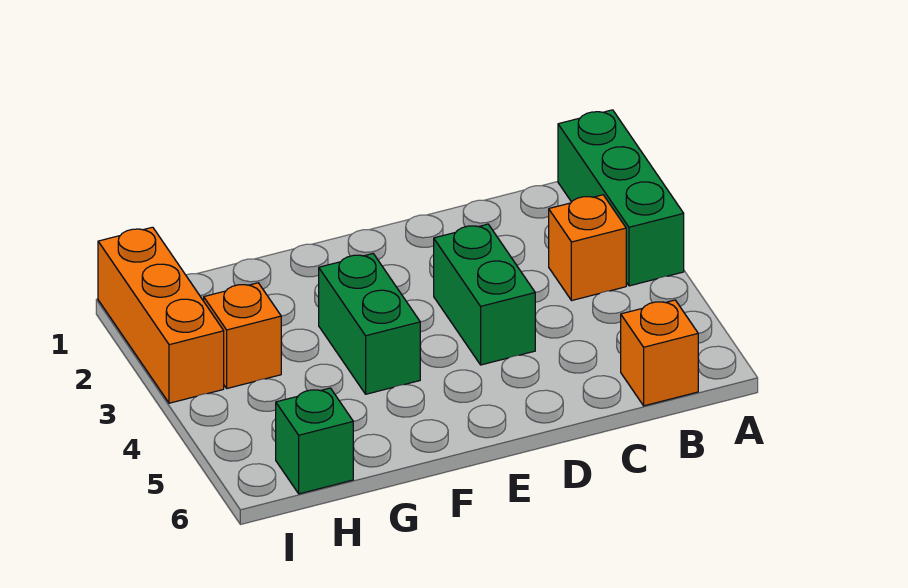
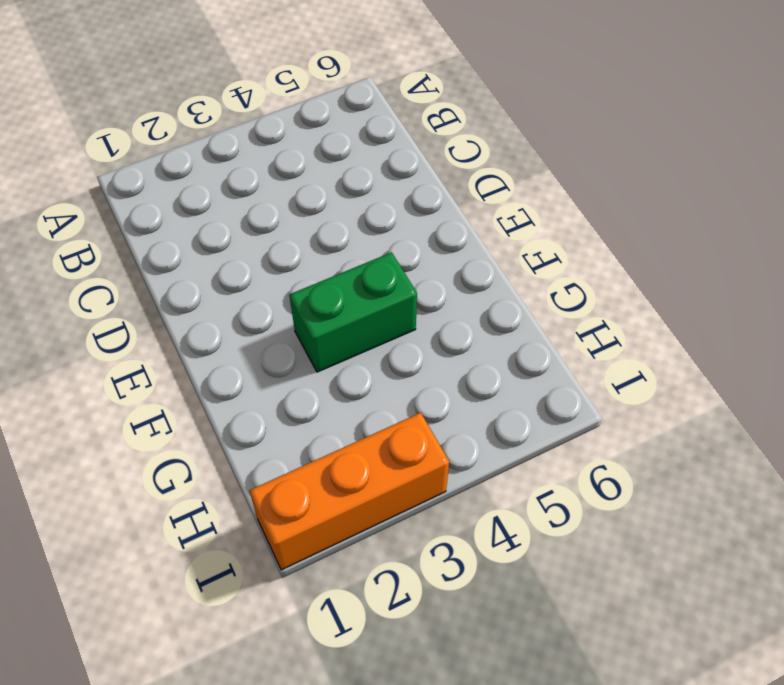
none -> green 1x3 brick [558,110,684,286]
none -> orange 1x1 brick [549,195,626,301]

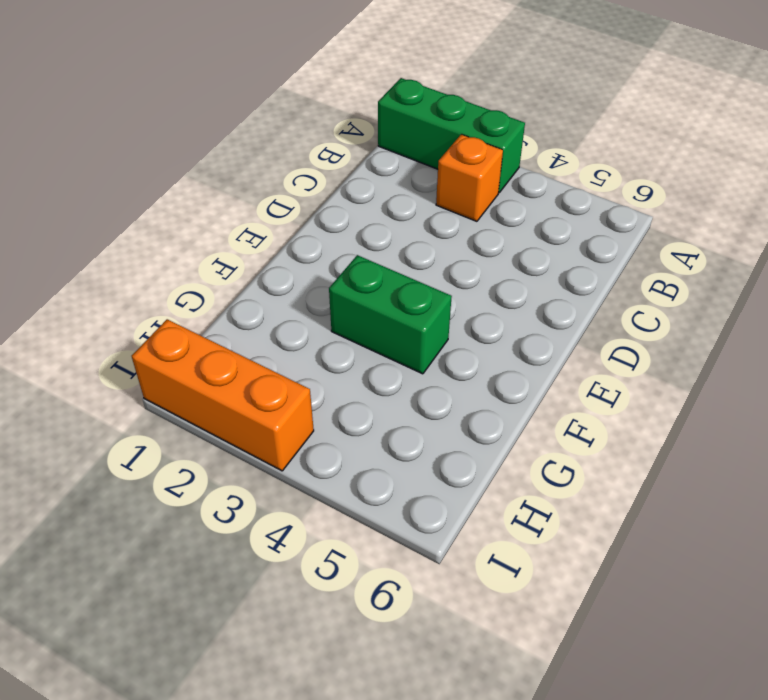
none -> orange 1x1 brick [621,300,698,406]
none -> green 1x2 brick [434,224,535,365]

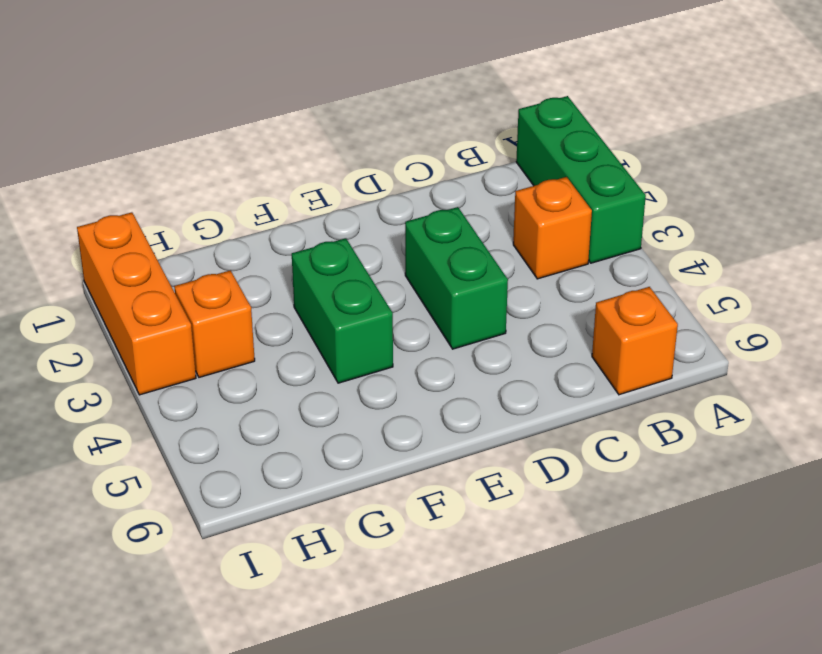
none -> green 1x1 brick [276,388,353,494]

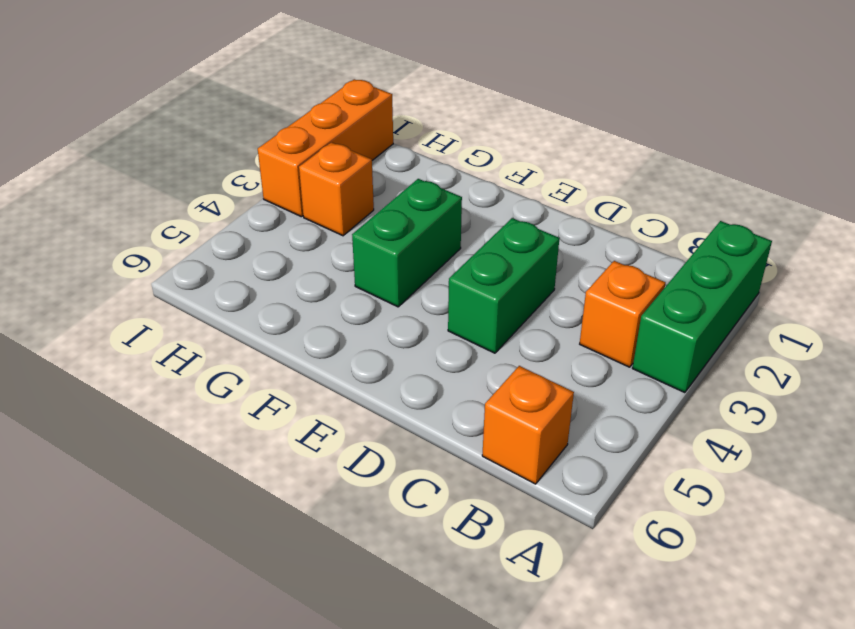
none -> green 1x1 brick [276,388,353,494]

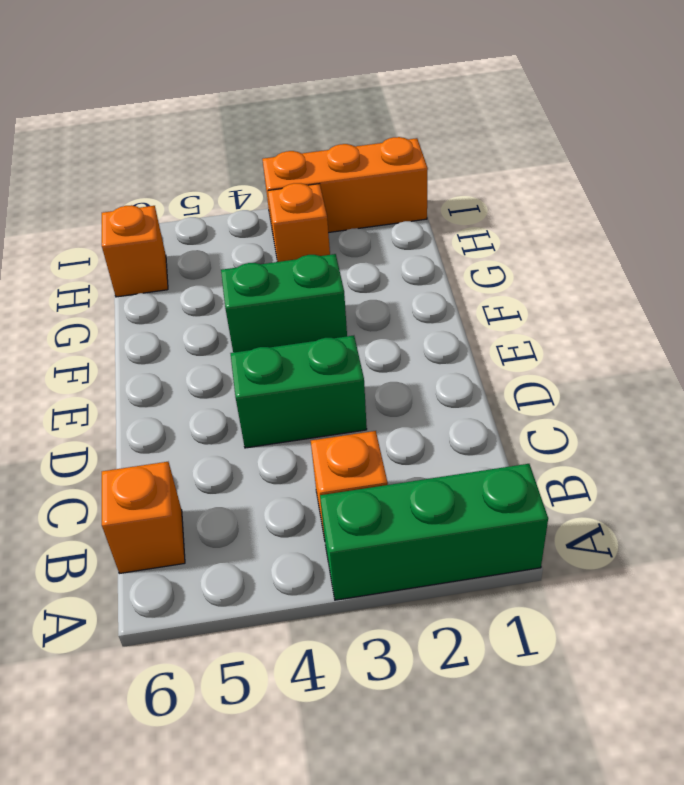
orange 1x1 brick [102,205,168,297] -> green 1x1 brick [276,388,353,494]

